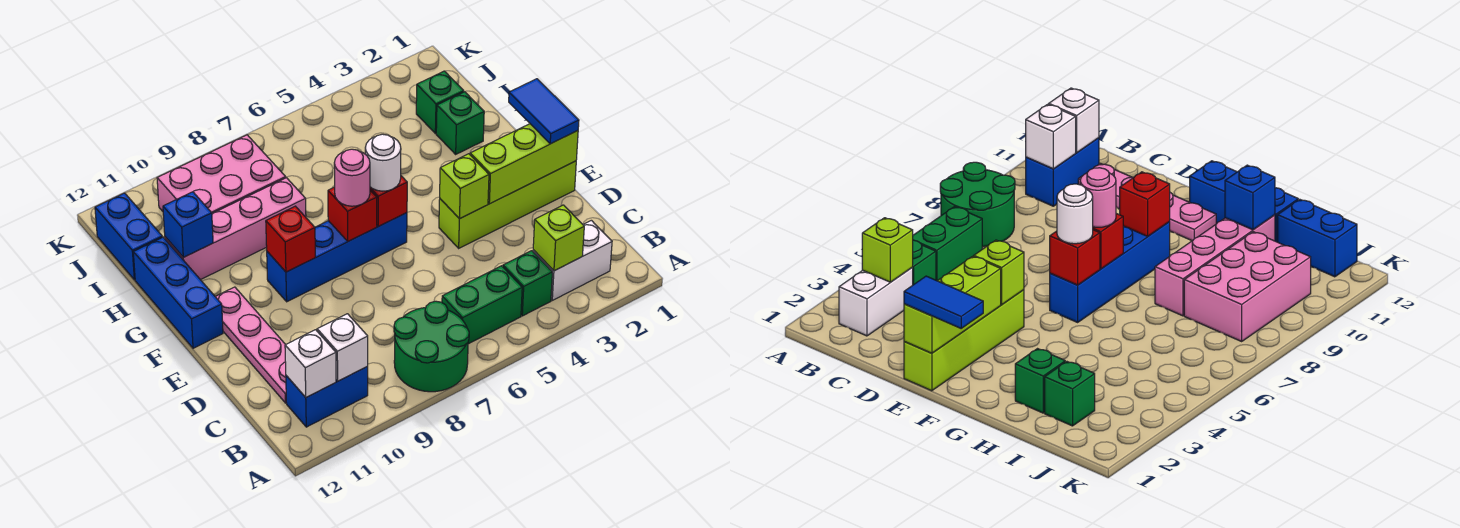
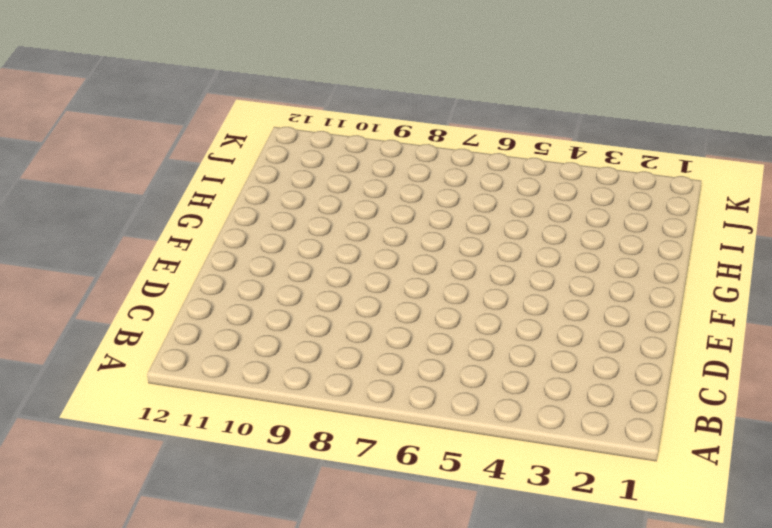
none -> green 2x2 round brick [394,301,469,392]
none -> white 1x2 brick [533,220,612,300]
none -> green 1x1 brick [503,251,552,316]

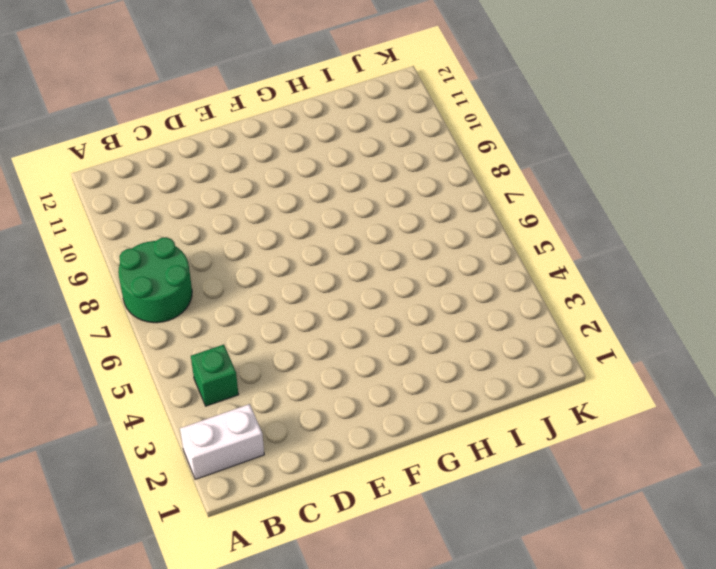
white 1x2 brick [180,404,264,479] -> white 1x2 brick turned to [533,220,612,300]
none -> green 1x2 brick [442,266,522,344]
none -> blue 1x2 brick [286,366,368,427]
none -> pink 1x4 plate [215,287,286,403]

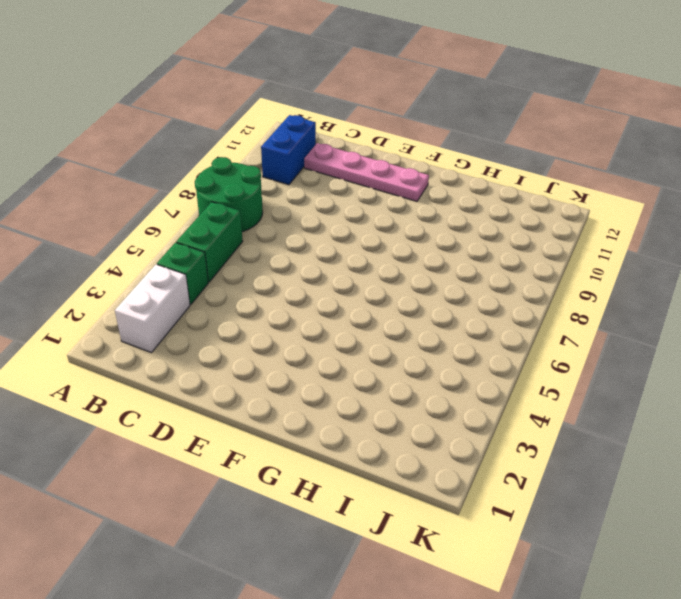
none -> lime 1x4 brick [439,161,576,248]
none -> blue 1x4 brick [267,213,407,302]
none -> blue 1x3 brick [133,237,223,348]

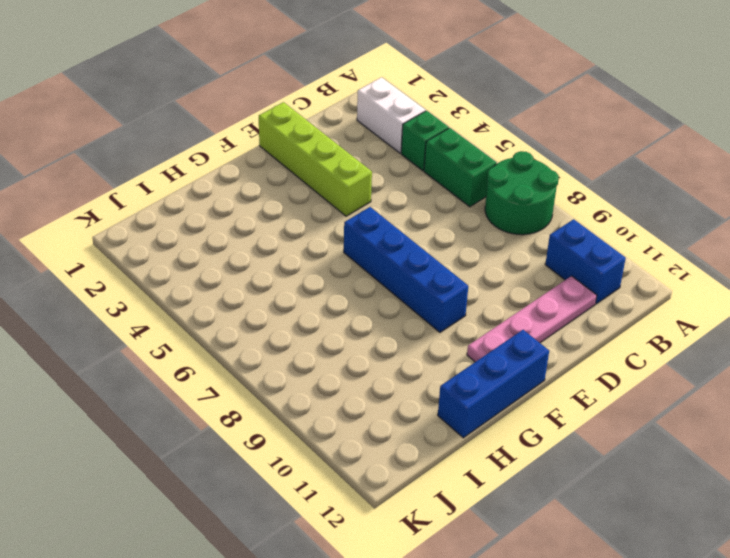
none -> green 1x1 brick [436,92,484,154]
none -> pink 1x4 brick [165,178,306,280]
none -> green 1x1 brick [416,71,464,134]

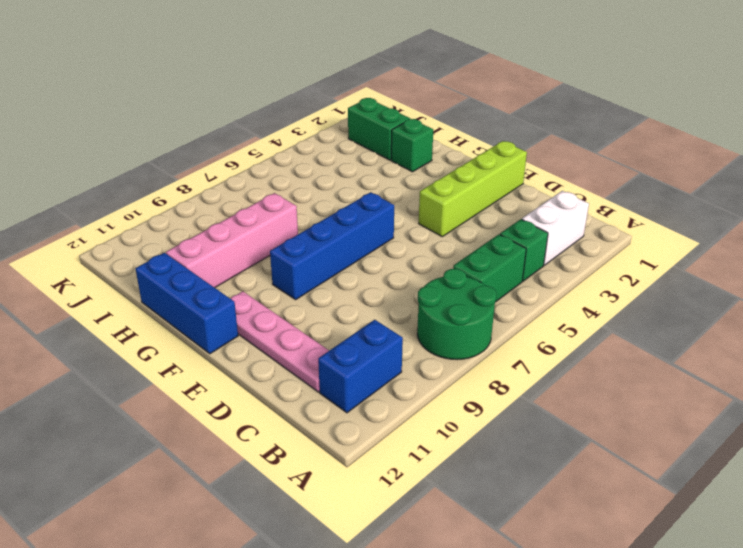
green 1x2 brick [348,98,410,160] -> green 1x1 brick [416,71,464,134]
none -> pink 2x3 brick [157,135,286,213]
none -> blue 1x2 brick [95,193,162,280]
none -> lime 1x1 brick [533,205,584,271]

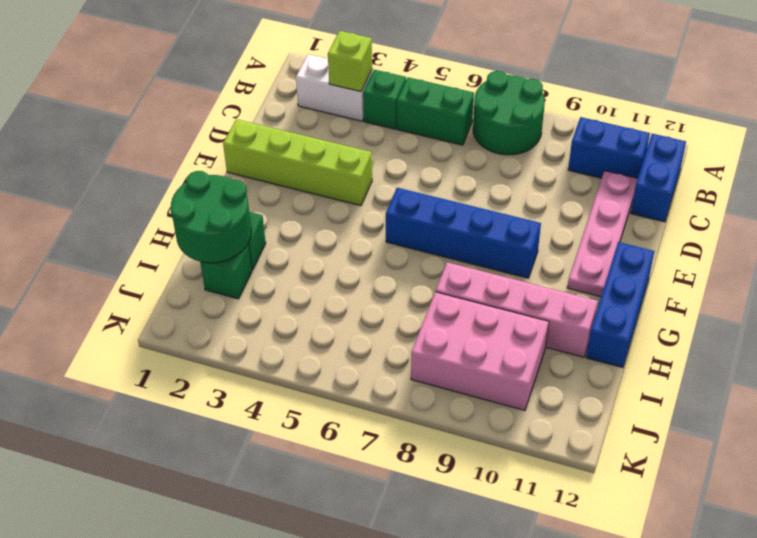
blue 1x2 brick [631,134,686,222] -> blue 1x2 brick moved to [95,193,162,280]
green 2x2 round brick [171,171,251,263] -> none
none -> white 1x1 brick [317,314,368,381]
none -> white 1x1 brick [285,330,336,397]
none -> lime 1x3 brick [470,124,578,204]

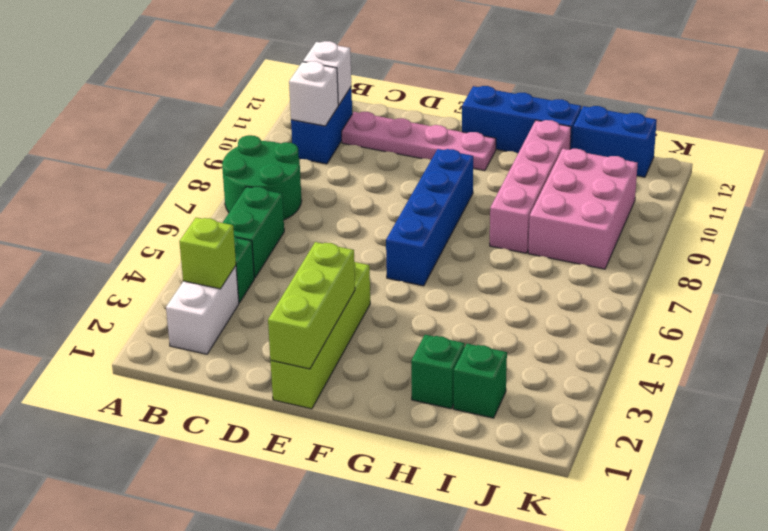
none -> lime 1x1 brick [440,154,489,219]
none -> red 1x1 brick [370,176,407,226]
none -> red 1x1 brick [328,187,377,241]

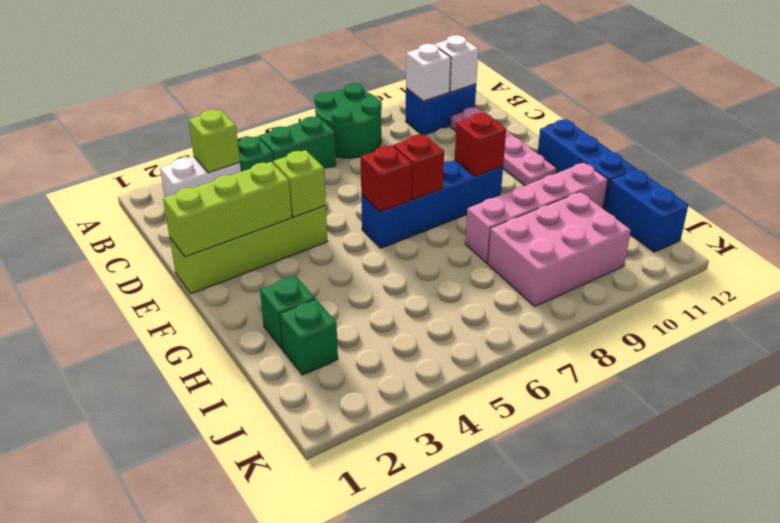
none -> blue 1x1 brick [163,192,213,257]
none -> blue 1x2 tile [509,79,579,144]
none -> white 1x1 round brick [365,134,401,191]

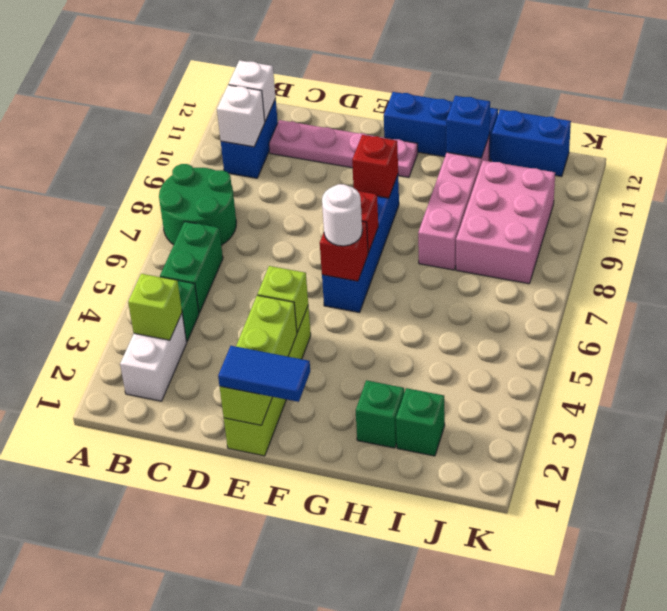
none -> pink 1x1 round brick [334,149,370,206]

